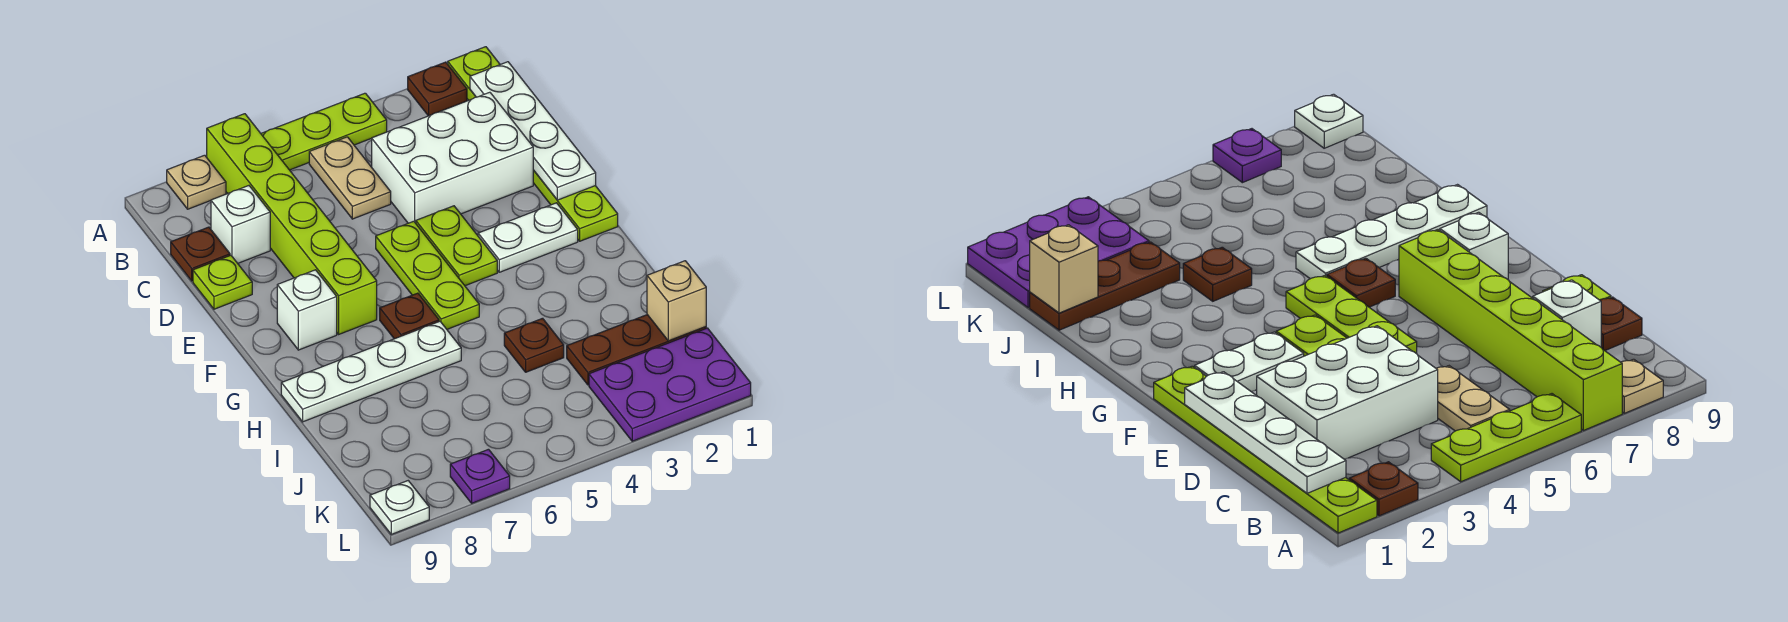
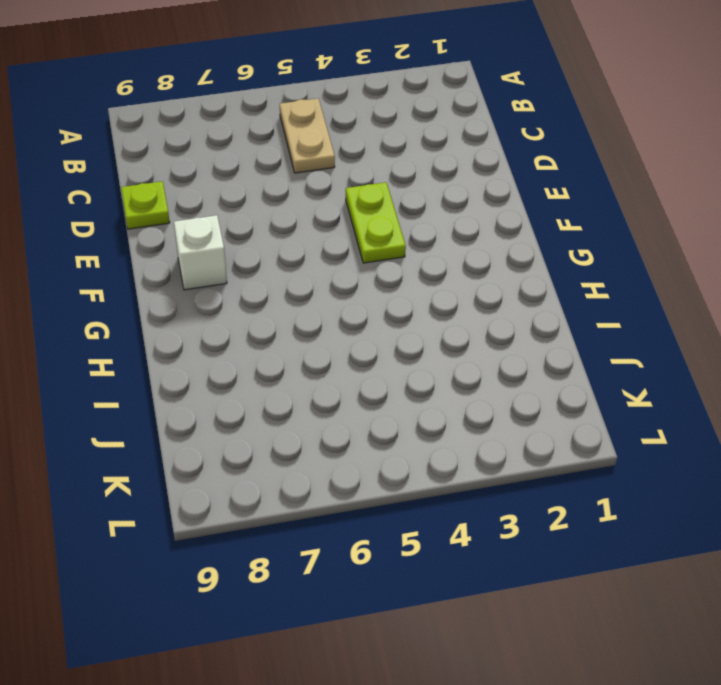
none -> lime 1x6 plate [448,47,618,241]
none -> brown 1x1 plate [408,62,467,116]
none -> lime 1x3 plate [261,93,387,170]

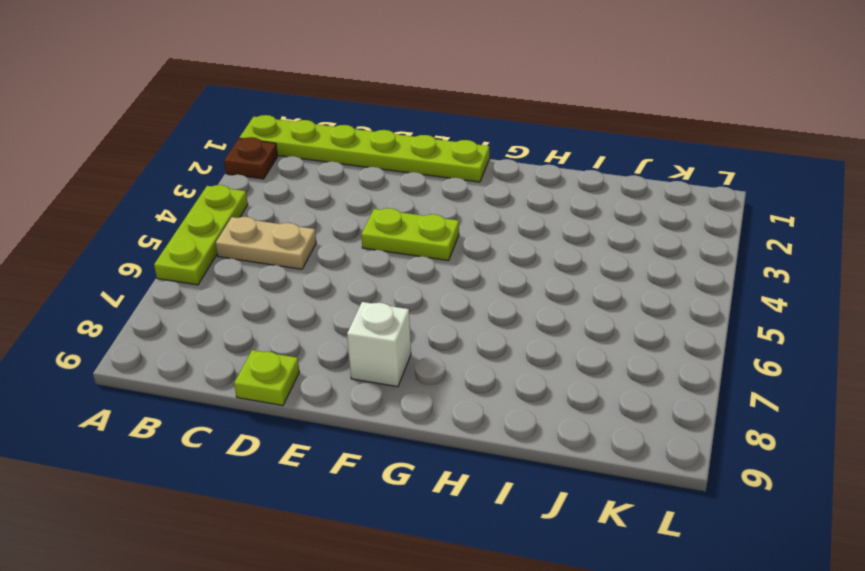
none -> lime 1x6 brick [207,114,377,334]
none -> tan 1x1 plate [167,155,226,209]
none -> white 2x3 brick [372,92,533,223]

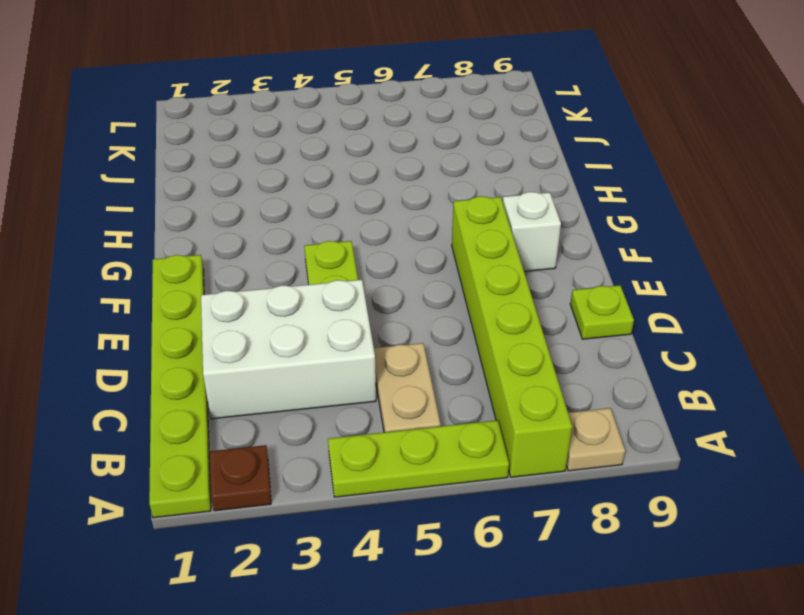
none -> white 1x1 brick [211,186,270,263]
none -> brown 1x1 plate [171,227,230,281]
none -> lime 1x3 plate [376,221,479,329]

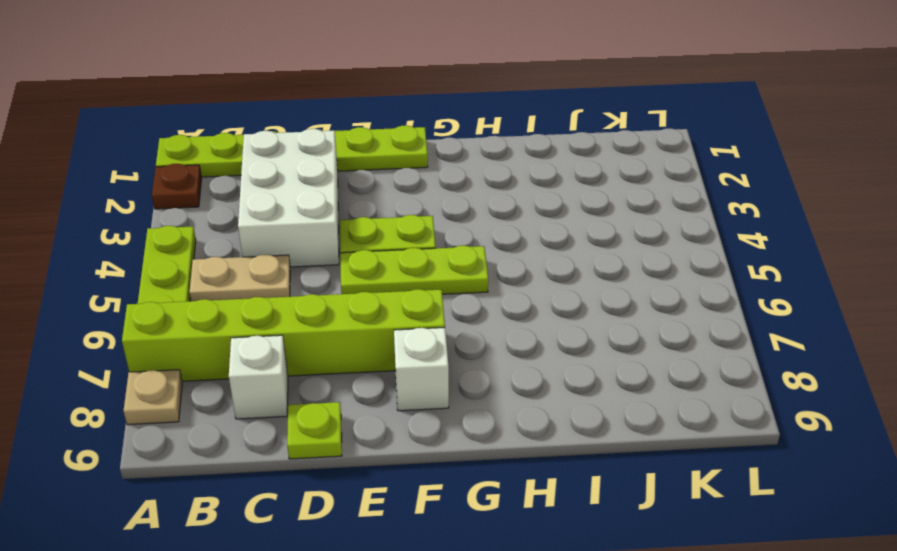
none -> brown 1x1 plate [171,227,230,281]
none -> white 1x2 plate [478,203,578,272]
none -> brown 1x1 plate [380,293,439,339]

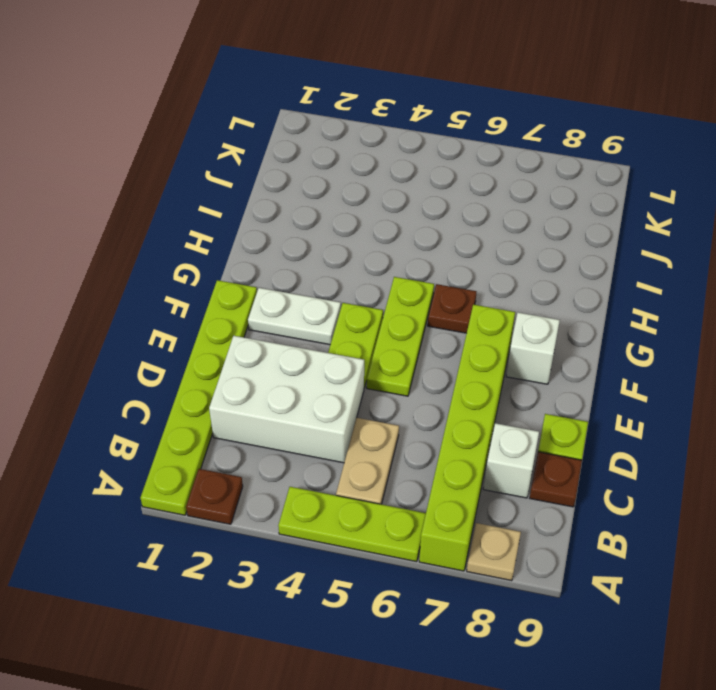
none -> white 1x4 plate [281,321,461,422]
none -> brown 1x1 plate [504,318,564,372]
none -> brown 1x3 plate [567,315,706,385]

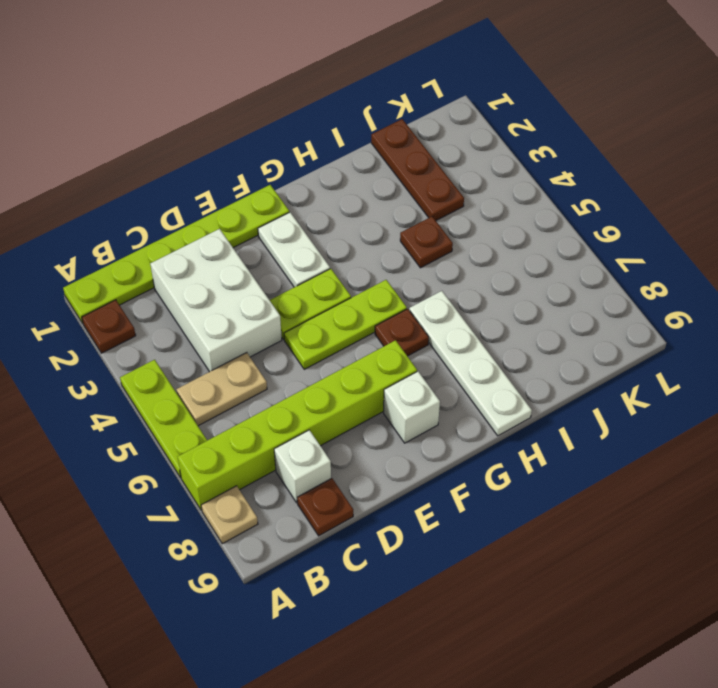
none -> lime 1x1 plate [193,255,252,309]
none -> purple 2x3 plate [589,328,751,441]
none -> purple 1x1 plate [450,449,510,503]

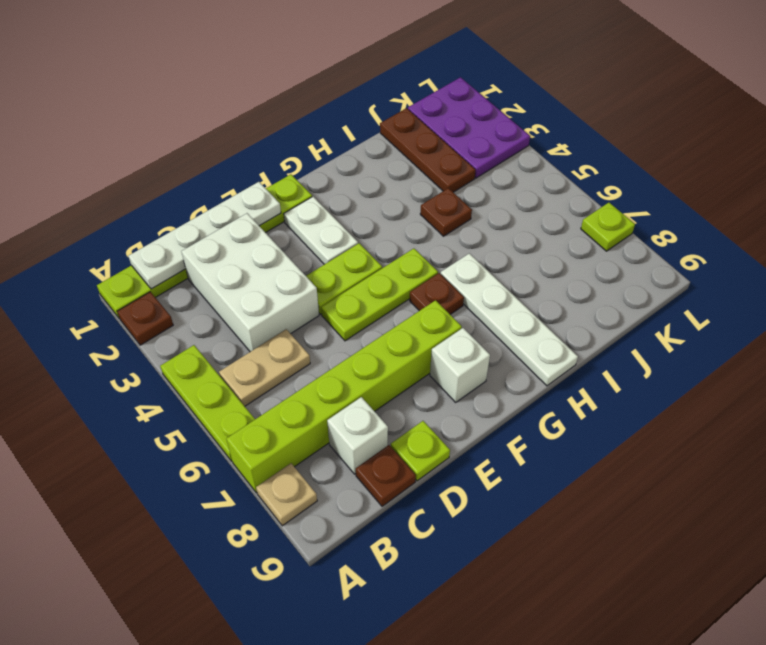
lime 1x1 plate [581,203,635,251] -> purple 1x1 plate [450,449,510,503]
none -> white 1x1 plate [370,481,429,534]
none -> tan 1x1 brick [647,261,706,341]

